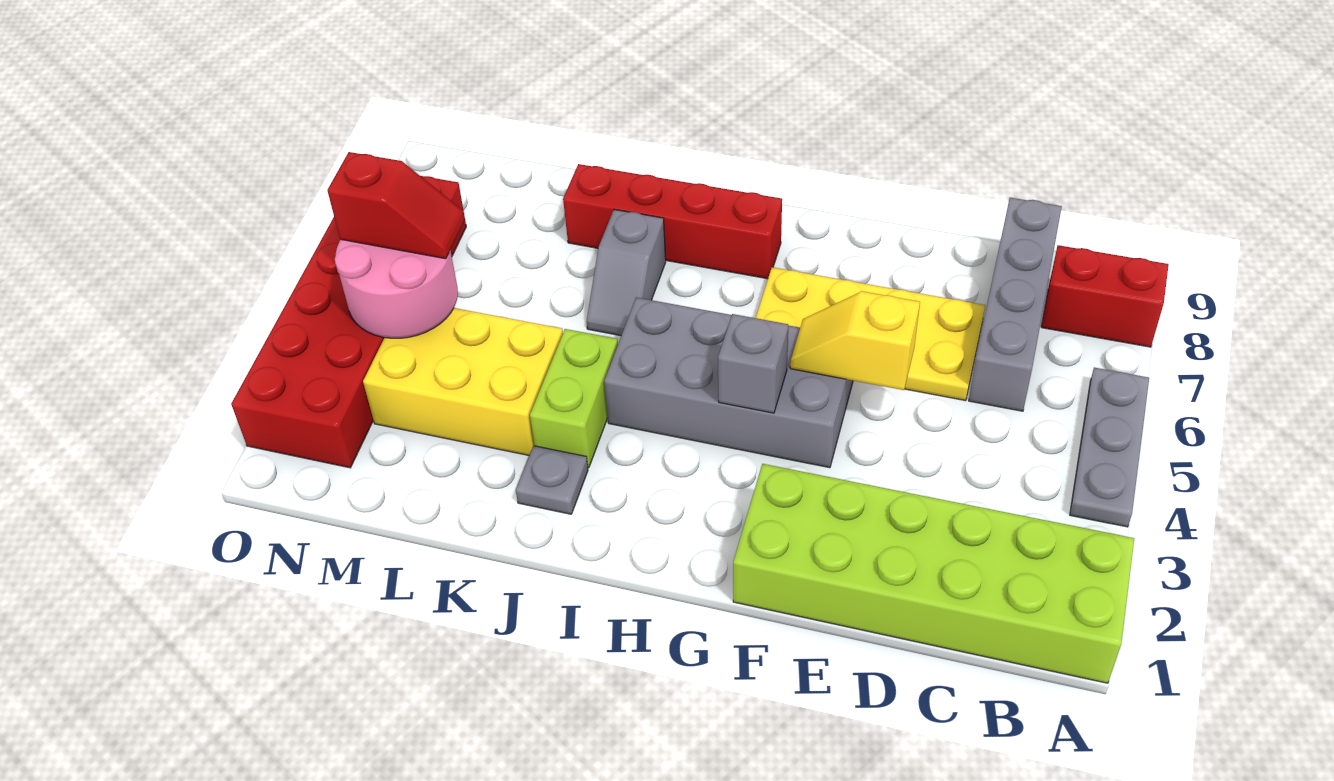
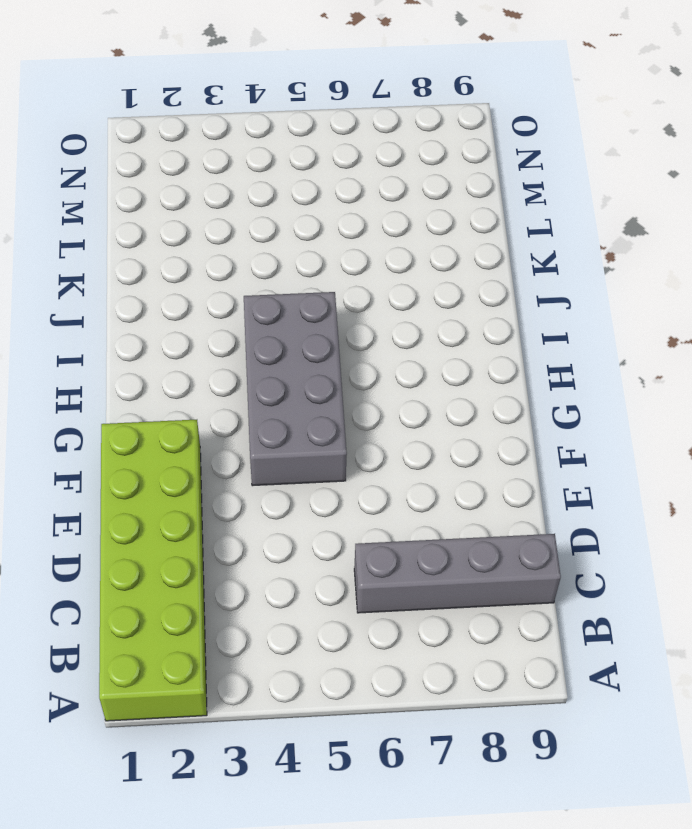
none -> grey 1x3 plate [1070,368,1149,527]
none -> red 1x2 brick [1041,245,1169,347]
none -> yellow 2x4 plate [756,267,985,401]

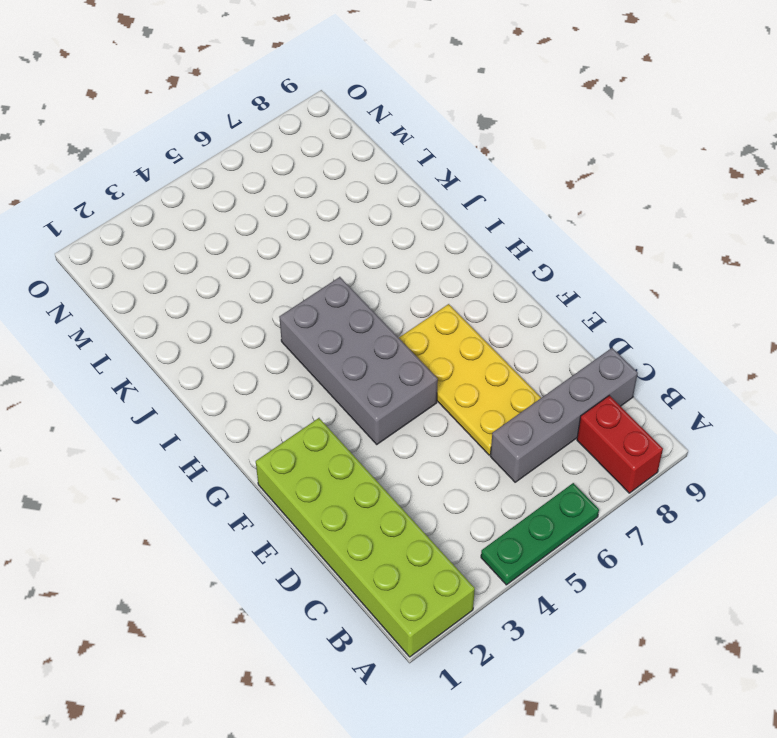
green 1x3 plate [481,483,599,585] -> grey 1x3 plate [1070,368,1149,527]
none -> red 1x4 brick [563,164,782,279]
none -> grey 1x1 plate [516,446,588,514]
none -> lime 1x2 brick [530,329,618,468]

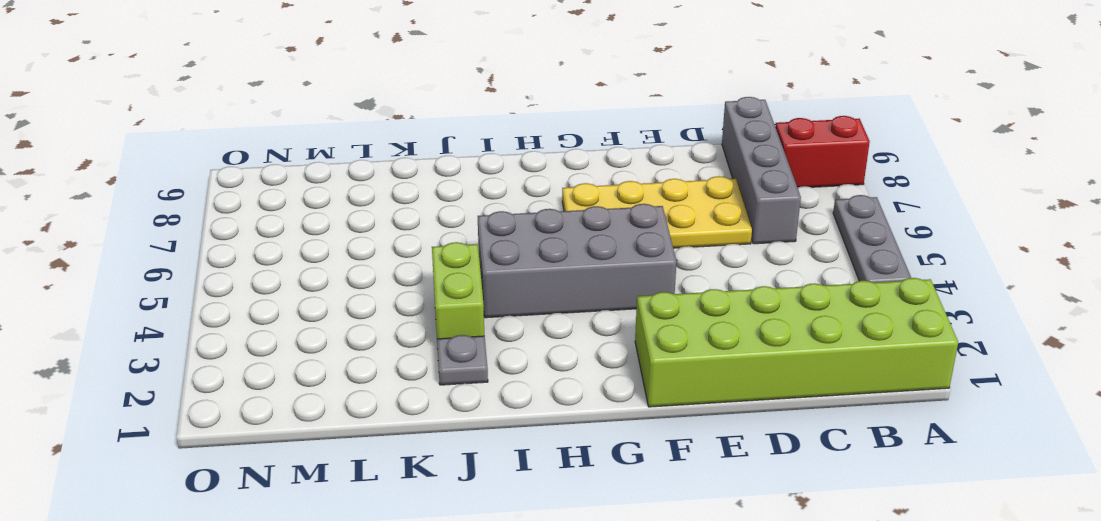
none -> red 1x4 brick [563,164,782,279]
none -> grey 1x2 slope [586,210,666,336]
none -> yellow 2x3 brick [363,308,563,455]

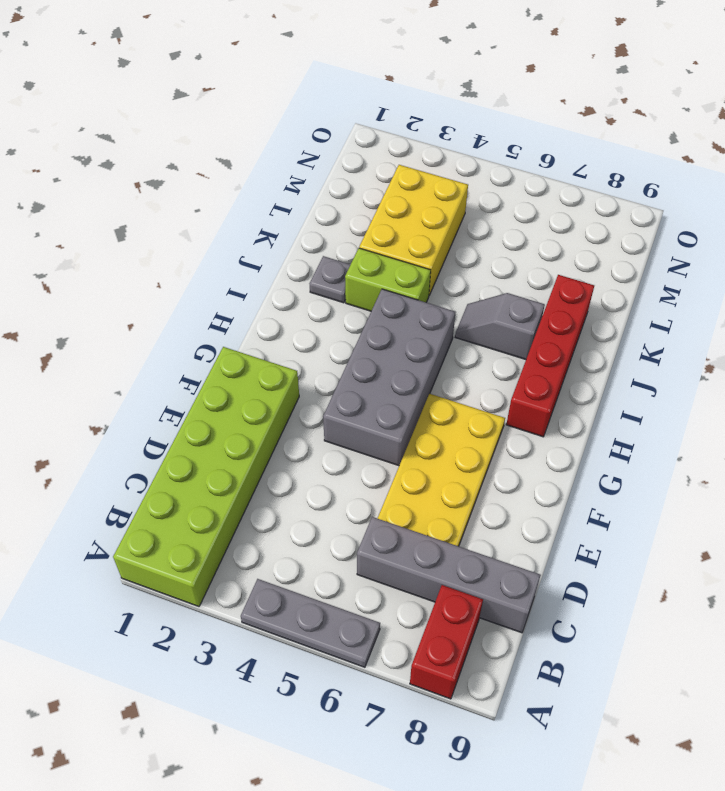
none -> red 2x6 brick [231,176,466,468]
none -> yellow 1x2 slope [790,291,920,390]
none -> grey 1x1 brick [718,314,788,413]

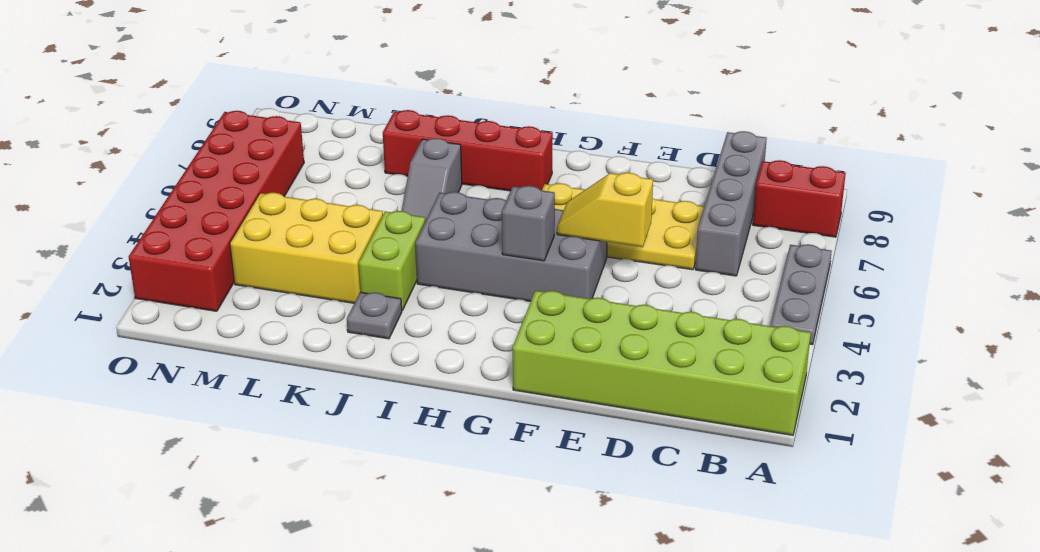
none -> pink 2x2 round brick [335,240,458,338]
none -> red 1x2 slope [327,152,465,259]

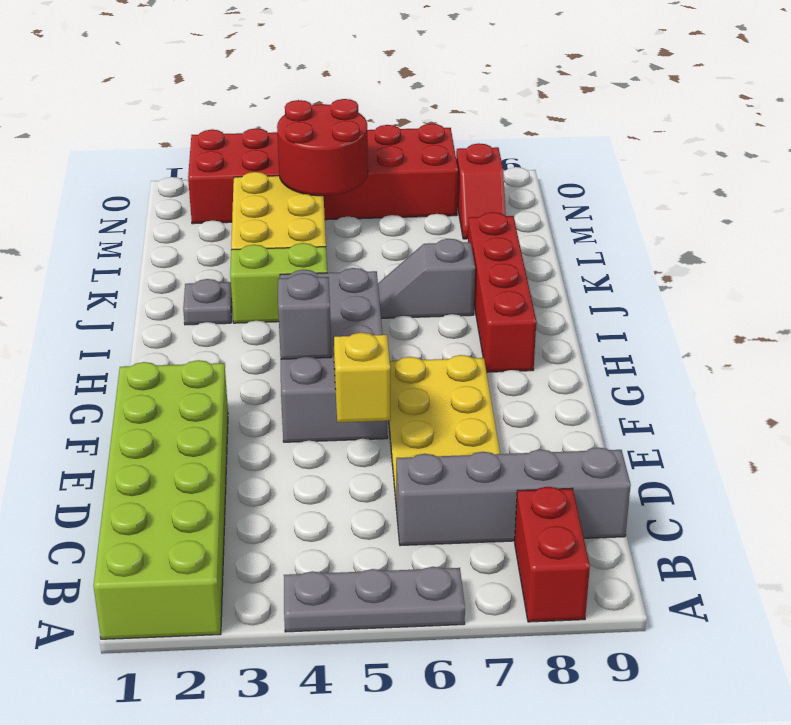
red 2x2 round brick [277,99,368,196] -> pink 2x2 round brick [335,240,458,338]
red 1x2 slope [456,143,506,239] -> red 1x2 slope moved to [327,152,465,259]

